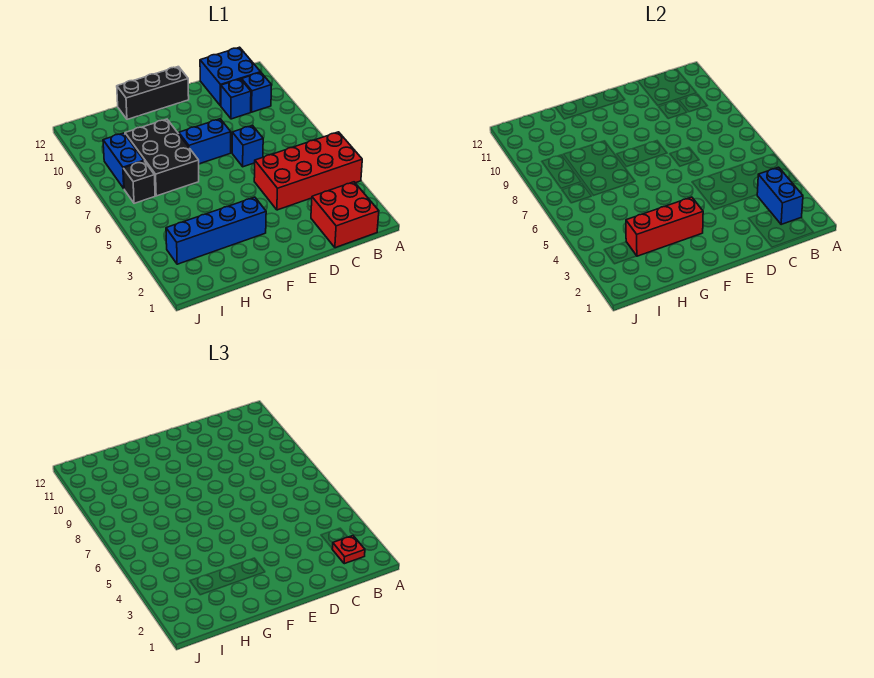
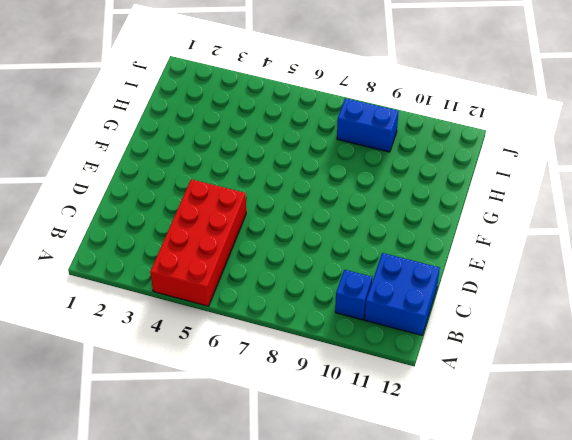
none -> red 2x2 brick [311,182,379,248]
none -> blue 1x1 brick [221,79,251,119]
none -> blue 1x1 brick [232,125,263,167]

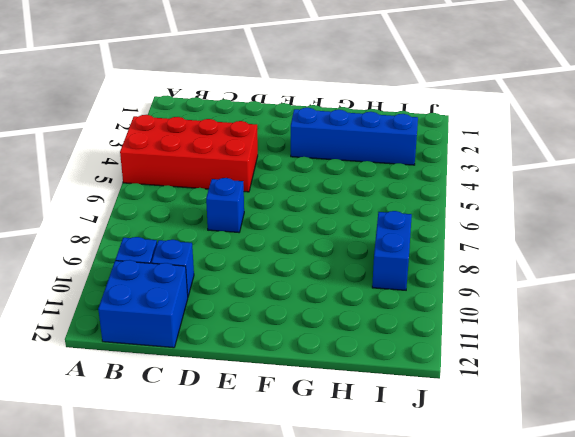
none -> red 2x2 brick [311,182,379,248]
none -> blue 1x2 brick [179,119,231,164]
none -> black 1x3 brick [117,67,189,119]

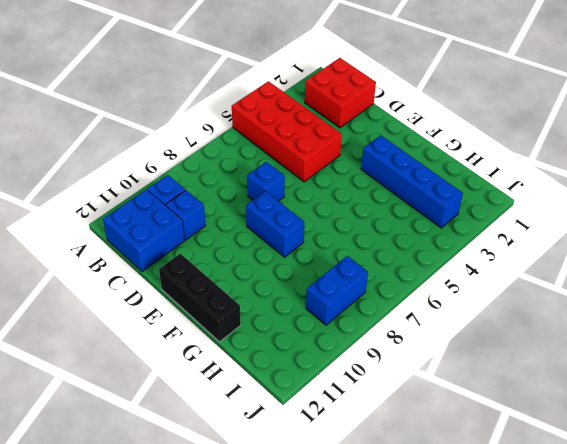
none -> black 2x3 brick [125,119,199,196]
none -> black 1x1 brick [123,161,155,203]
none -> blue 1x2 brick [757,167,803,225]

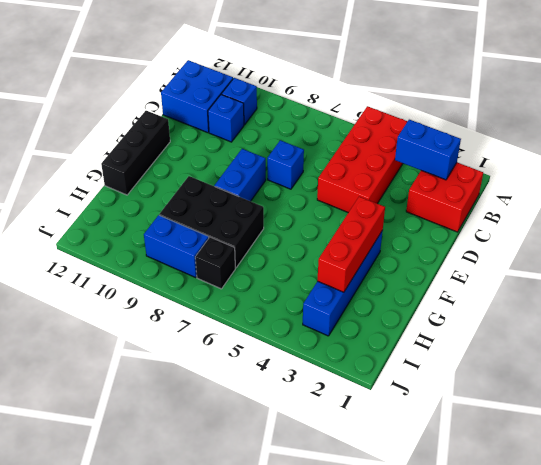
none -> red 1x1 plate [332,536,365,564]

